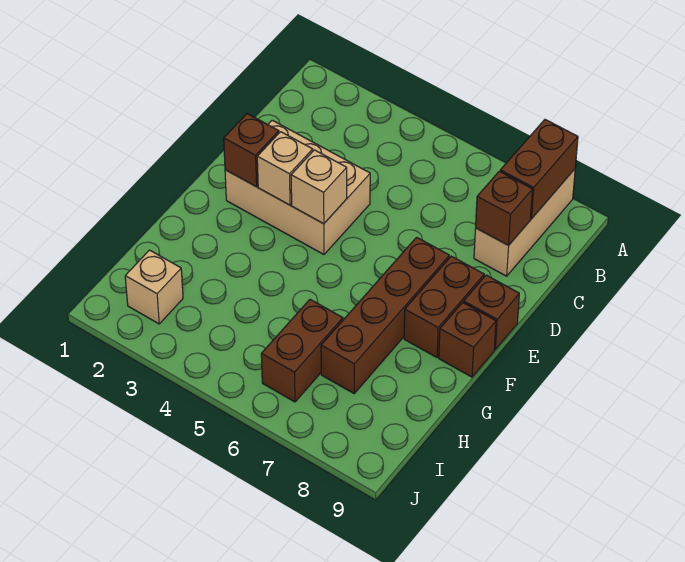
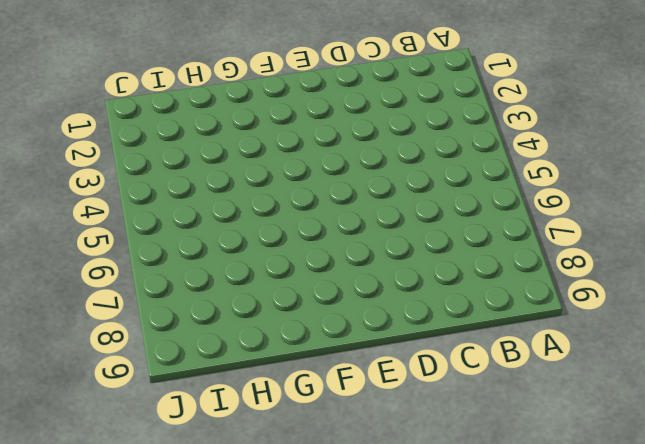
none -> tan 1x3 brick [474,169,575,276]
none -> tan 2x3 brick [225,120,370,254]
none -> brown 1x4 brick [321,237,449,393]

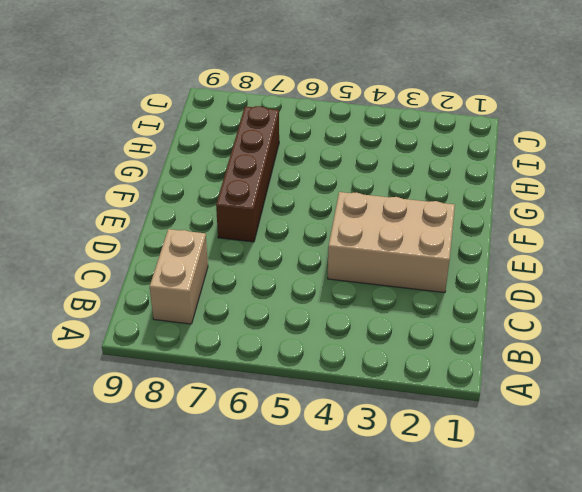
tan 1x2 brick [150,229,208,324] -> tan 1x3 brick [474,169,575,276]
none -> brown 1x2 brick [404,256,484,357]
none -> brown 1x1 brick [464,275,519,349]
none -> brown 1x1 brick [439,302,496,377]

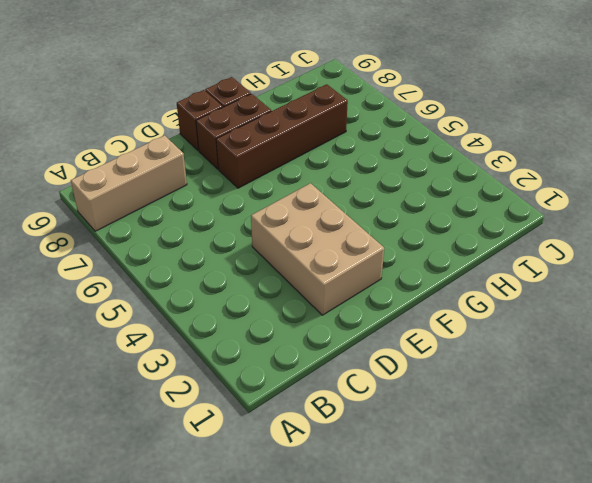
none -> brown 1x2 brick [261,299,343,402]
none -> tan 1x1 brick [125,250,183,324]
none -> brown 1x2 brick [500,120,578,219]

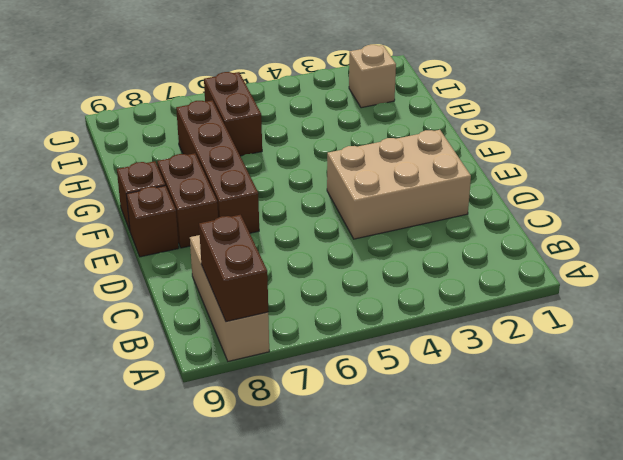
none -> brown 1x1 brick [476,171,533,246]
none -> brown 1x1 brick [224,114,279,187]
none -> tan 1x1 brick [257,132,313,205]

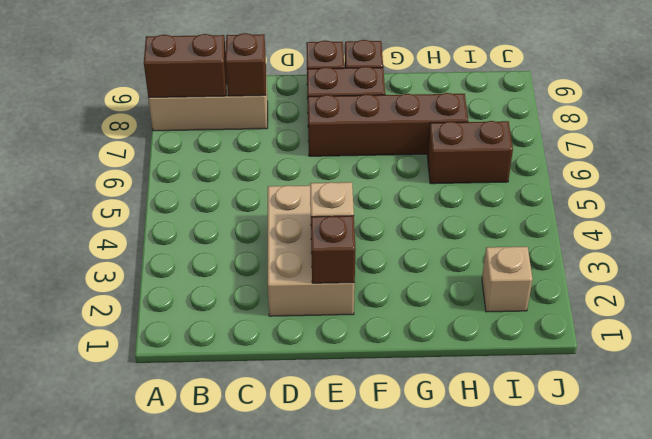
none -> tan 1x1 brick [291,150,347,224]

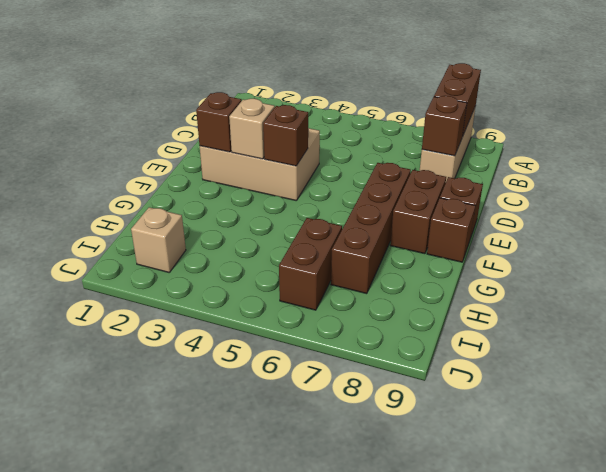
brown 1x1 brick [263,105,308,166] -> tan 1x1 brick [291,150,347,224]

